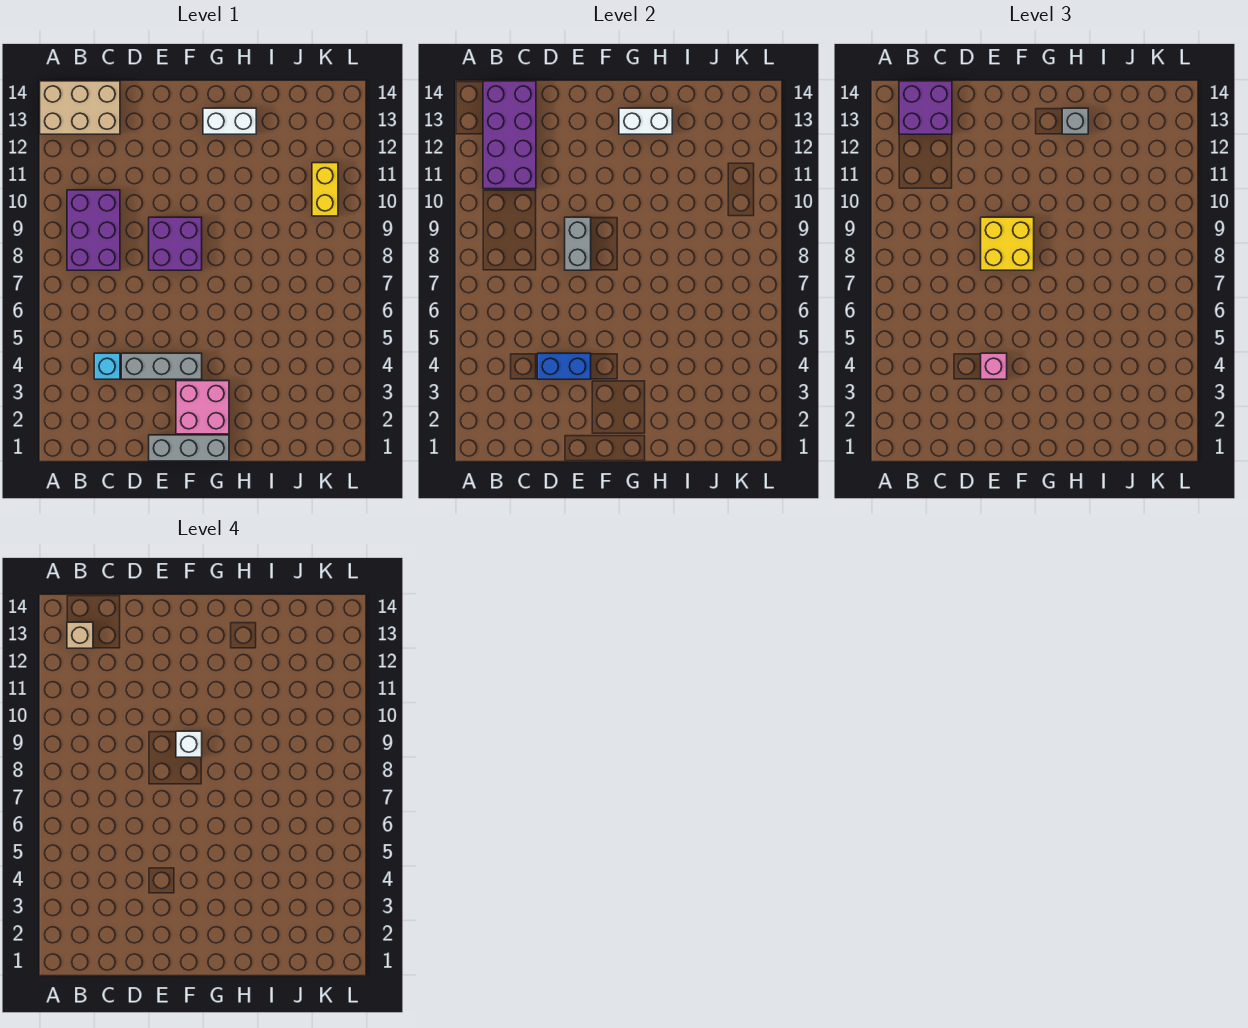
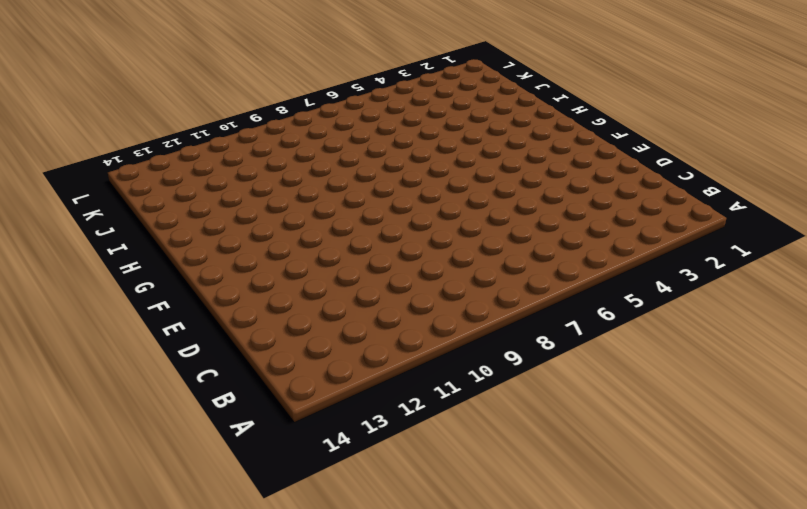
none -> tan 2x3 brick [40,81,120,134]
none -> purple 2x3 brick [67,190,120,270]
none -> cyan 1x1 brick [94,353,120,379]

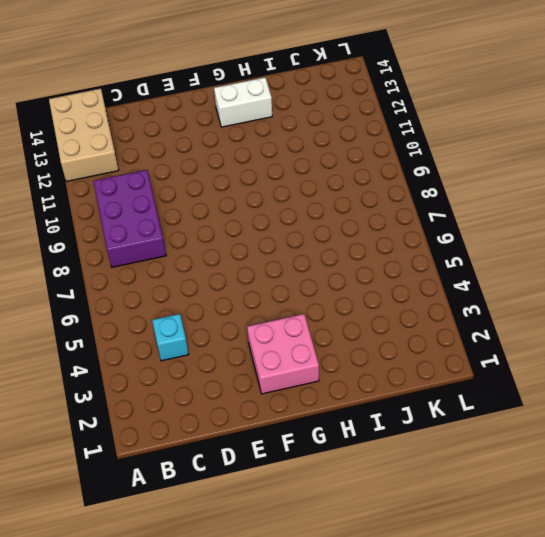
tan 2x3 brick [49,89,119,182] -> tan 2x3 brick turned to [40,81,120,134]
none -> grey 1x3 brick [121,353,202,379]
none -> grey 1x3 brick [149,435,229,461]
none -> purple 2x2 brick [149,217,202,270]

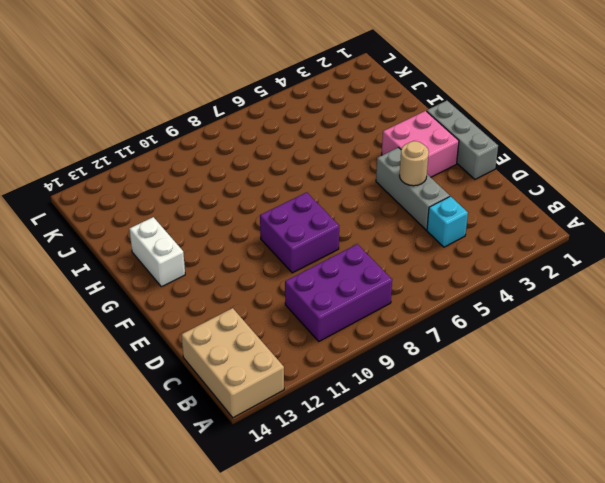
tan 1x1 round brick [400,141,429,186] -> blue 1x2 brick [537,353,591,379]
none -> yellow 1x2 brick [312,163,338,216]
none -> purple 2x4 brick [483,81,536,189]
none -> grey 1x2 brick [565,217,591,270]

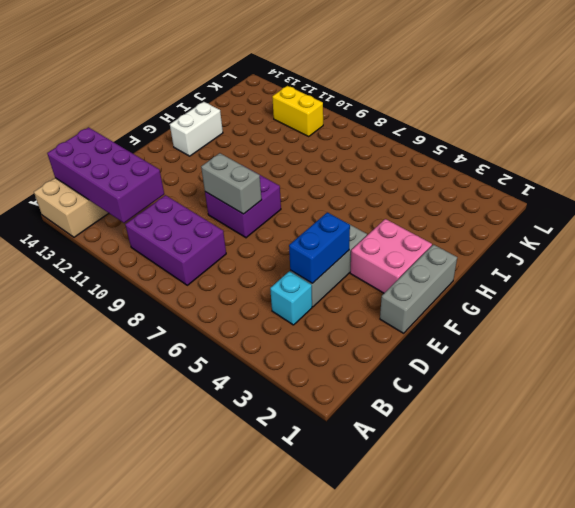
none -> white 1x2 brick [619,108,672,134]
none -> purple 2x2 brick [899,81,952,134]
none -> pink 1x1 brick [981,353,1007,379]

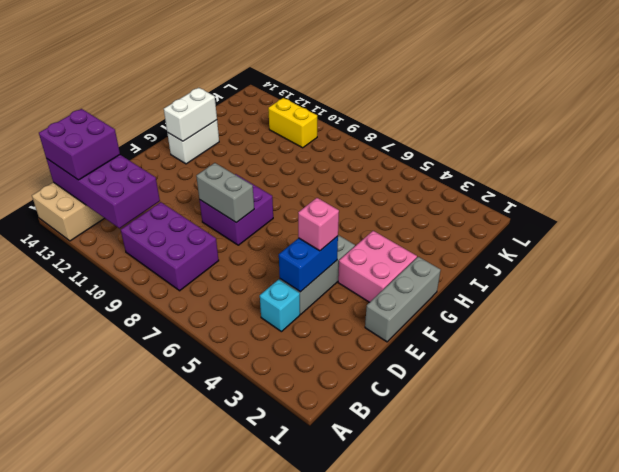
none -> yellow 2x2 brick [981,217,1034,270]
none -> grey 1x1 brick [1062,108,1088,134]
none -> tan 1x1 brick [67,622,93,648]

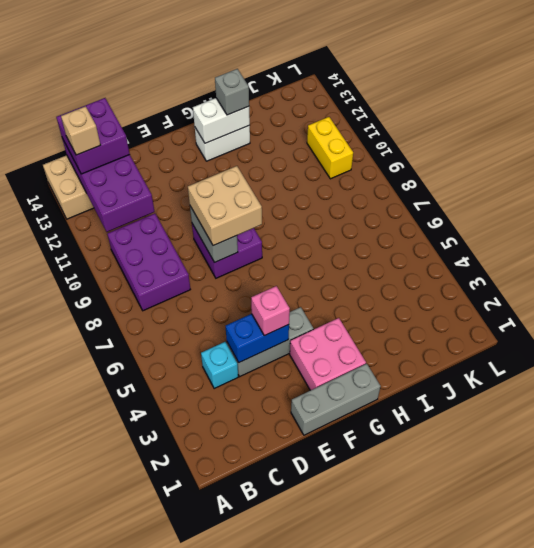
tan 2x2 brick [188,166,262,246] -> yellow 2x2 brick [981,217,1034,270]
none -> white 1x1 brick [176,731,202,757]

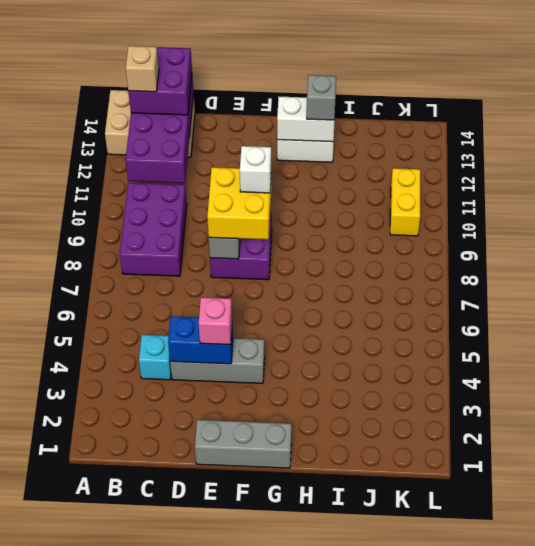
none -> pink 2x2 brick [176,381,229,434]

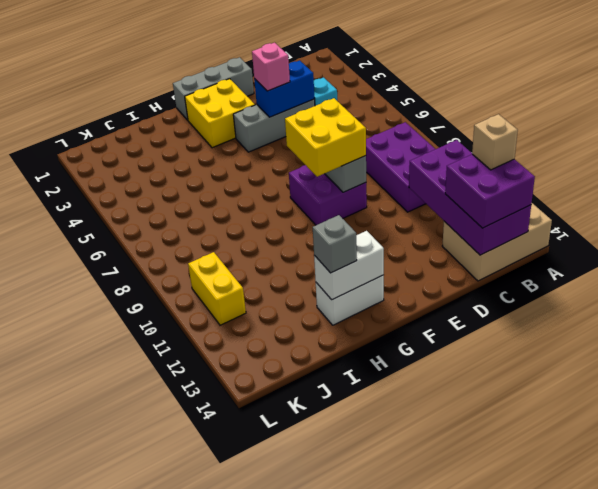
yellow 2x2 brick [185,79,255,148] -> pink 2x2 brick [176,381,229,434]
none -> white 1x1 brick [176,731,202,757]

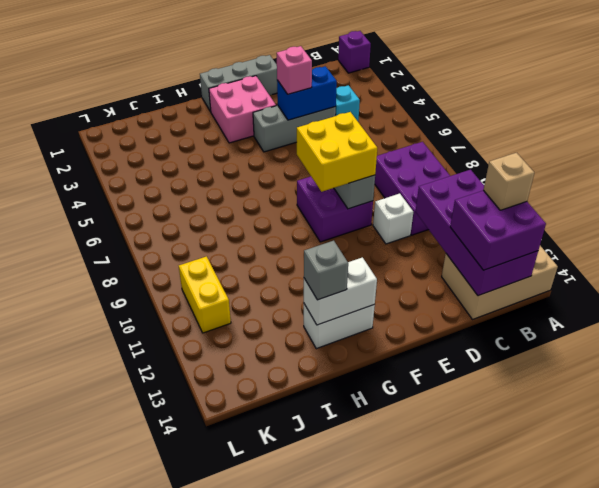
purple 1x1 brick [338,31,371,73] -> none
white 1x1 brick [373,193,413,244] -> white 1x1 brick moved to [176,731,202,757]

